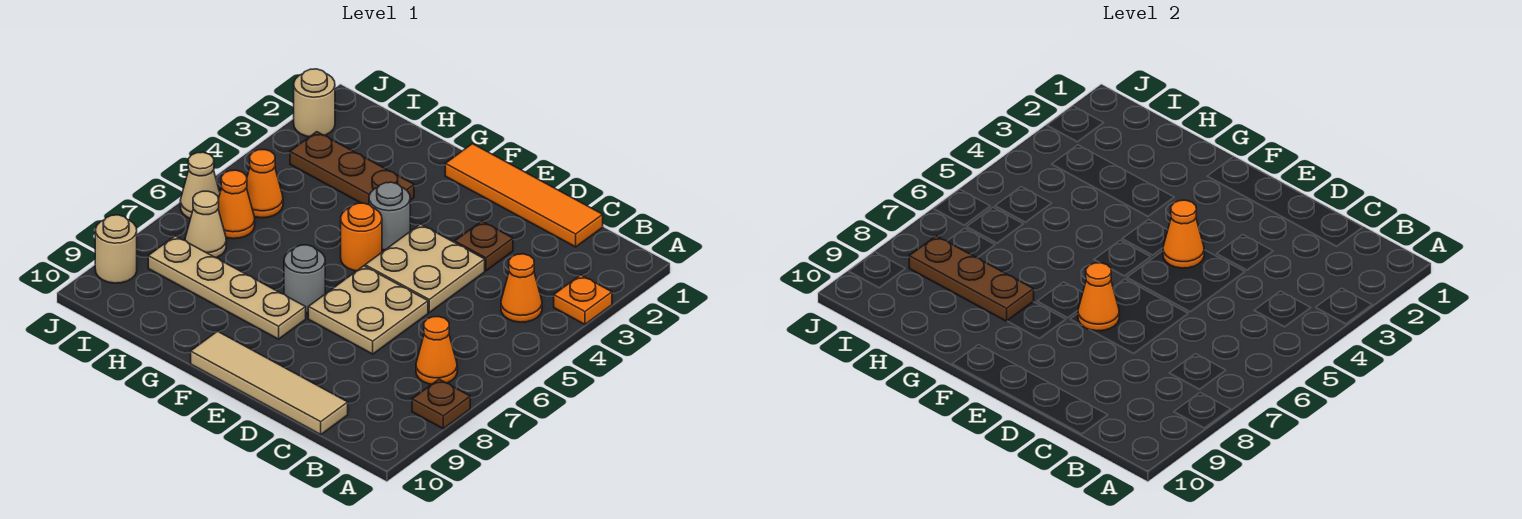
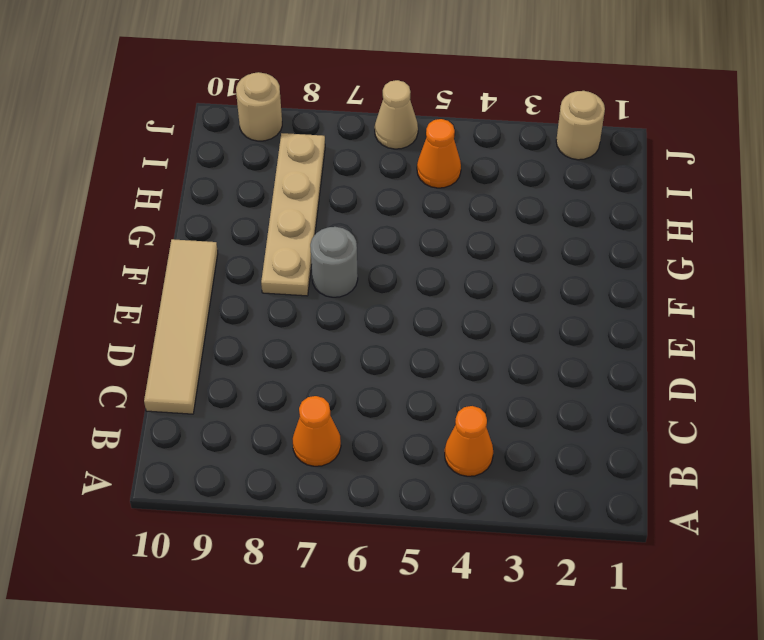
none -> orange 1x1 plate [554,275,612,324]
none -> brown 1x1 plate [412,379,470,429]
none -> orange 1x4 tile [445,144,603,247]

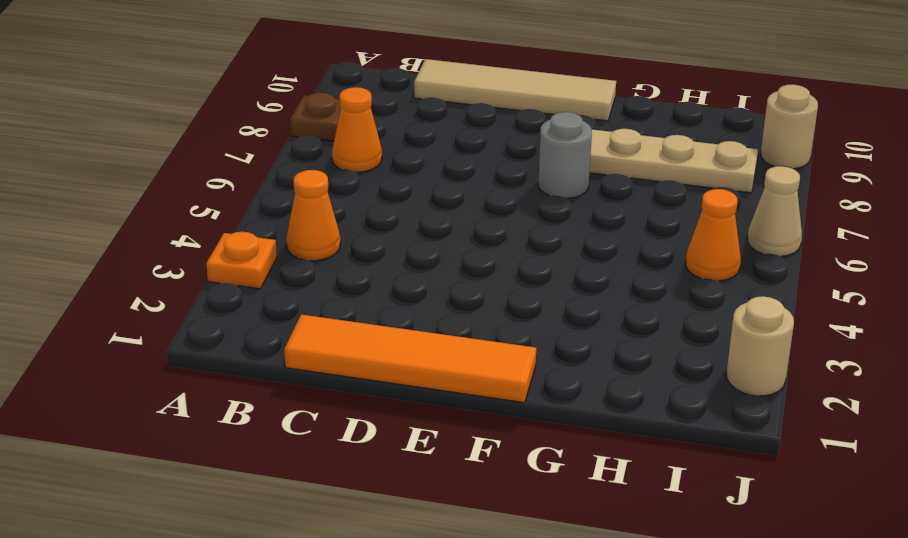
none -> brown 1x1 plate [455,221,513,271]
none -> tan 2x2 plate [365,224,485,312]
none -> tan 2x2 plate [308,266,428,354]

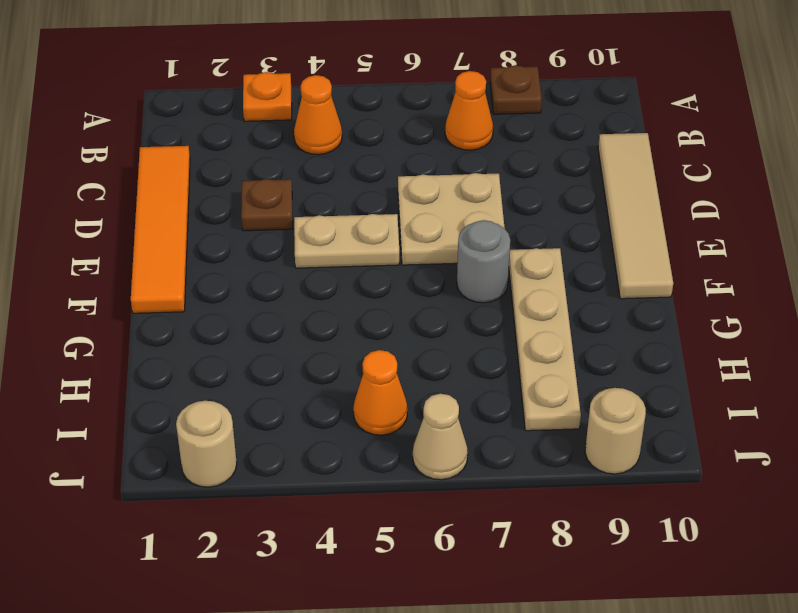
tan 1x2 plate [294,214,399,268] -> tan 2x2 plate [365,224,485,312]
none -> grey 1x1 round brick [369,182,410,250]
none -> orange 1x1 round brick [341,203,382,271]
none -> brown 1x3 plate [290,132,414,205]

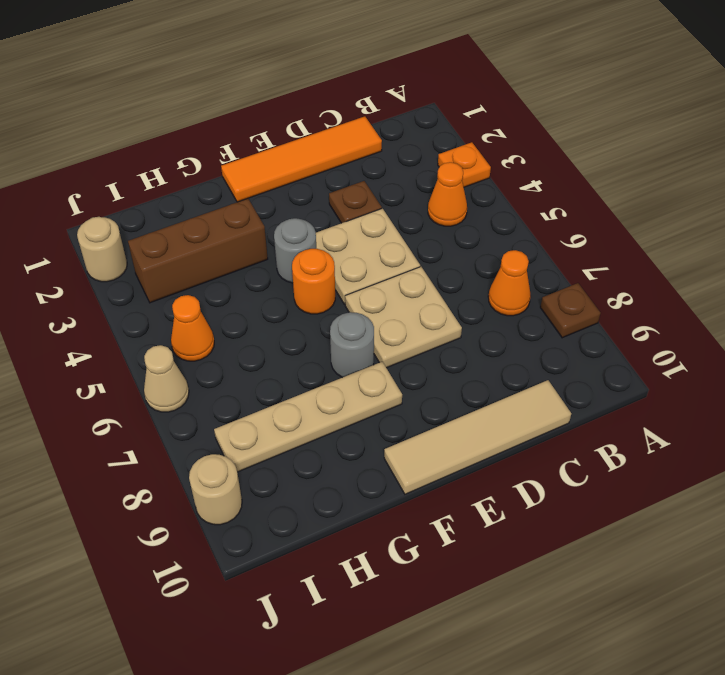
brown 1x3 brick [128,199,268,303] -> brown 1x3 plate [290,132,414,205]
none -> orange 1x1 cone [218,170,255,239]
none -> tan 1x1 cone [185,191,226,258]
none -> orange 1x1 cone [1163,200,1204,268]

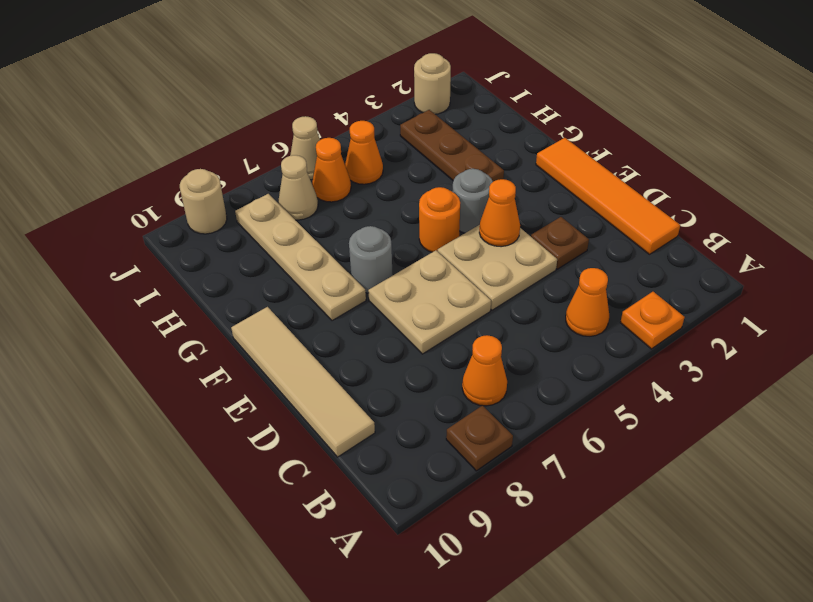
none -> orange 1x1 cone [1078,263,1119,331]
none -> brown 1x3 plate [909,236,1034,321]

